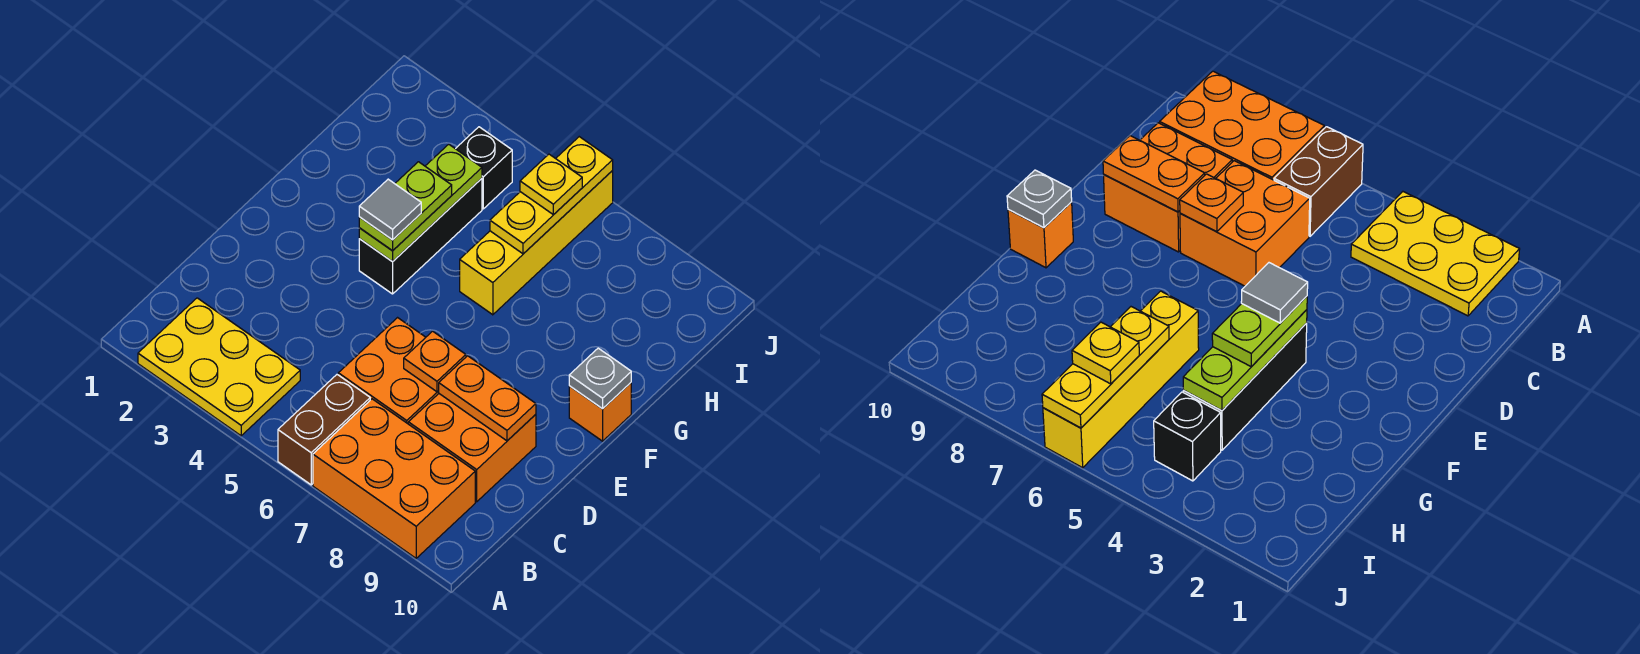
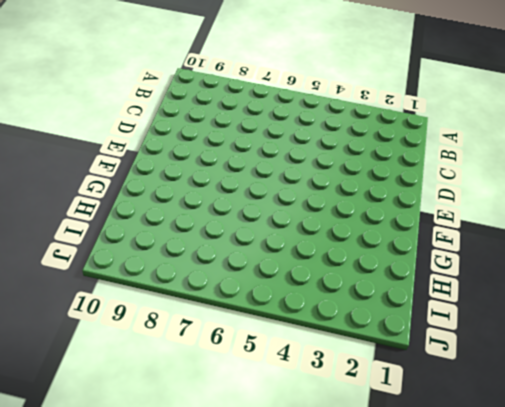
none -> yellow 2x3 plate [138,298,300,436]
none -> brown 1x2 brick [278,375,370,485]
none -> orange 2x3 brick [313,399,475,558]

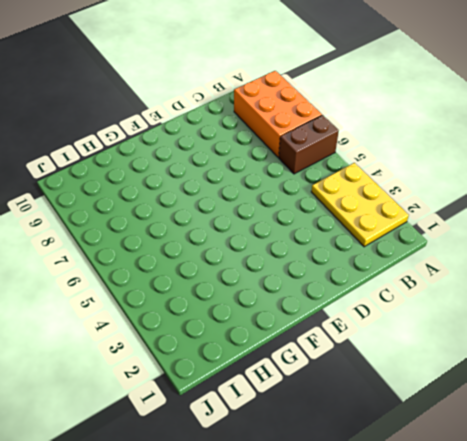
none -> orange 2x2 brick [338,318,439,424]
none -> orange 2x2 brick [408,394,536,502]
none -> black 1x3 brick [359,178,482,294]

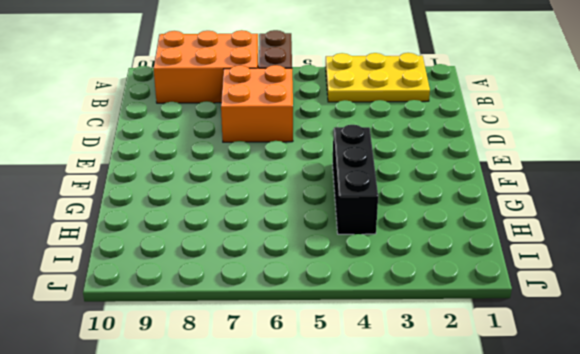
none -> orange 2x2 brick [408,394,536,502]
none -> orange 1x1 brick [569,383,631,441]
none -> yellow 1x4 brick [460,171,613,315]

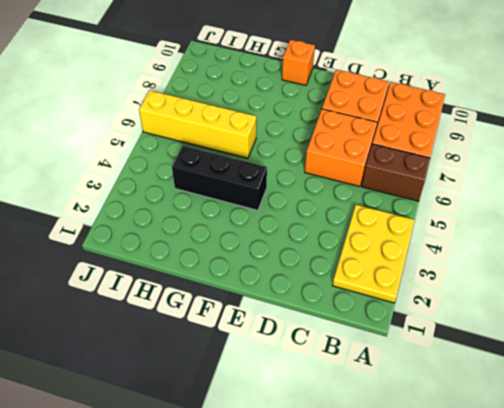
none -> black 1x1 brick [456,127,512,209]
none -> orange 1x1 plate [404,331,466,392]
none -> orange 1x2 plate [439,356,536,441]

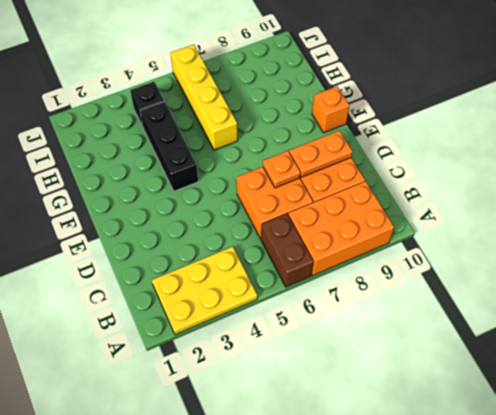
none -> lime 1x3 plate [359,144,482,262]
none -> grey 1x1 plate [569,348,631,409]
none -> yellow 1x3 plate [490,137,613,254]

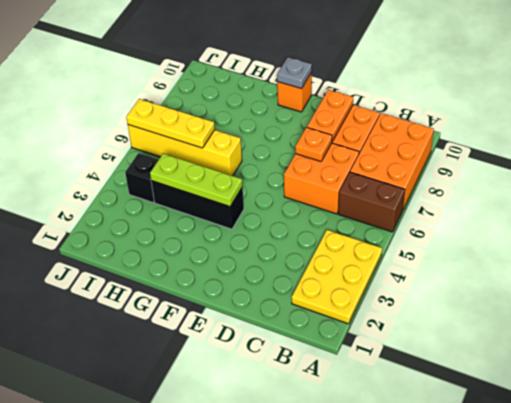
none -> lime 1x2 plate [359,162,452,251]
none -> yellow 1x1 plate [520,154,582,215]
none -> grey 1x1 tile [359,179,421,240]

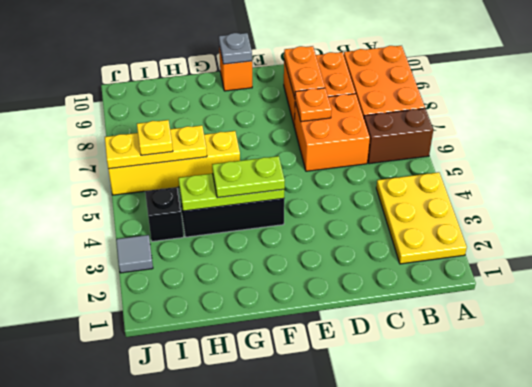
grey 1x1 tile [116,235,153,273] -> grey 1x1 tile moved to [359,179,421,240]

